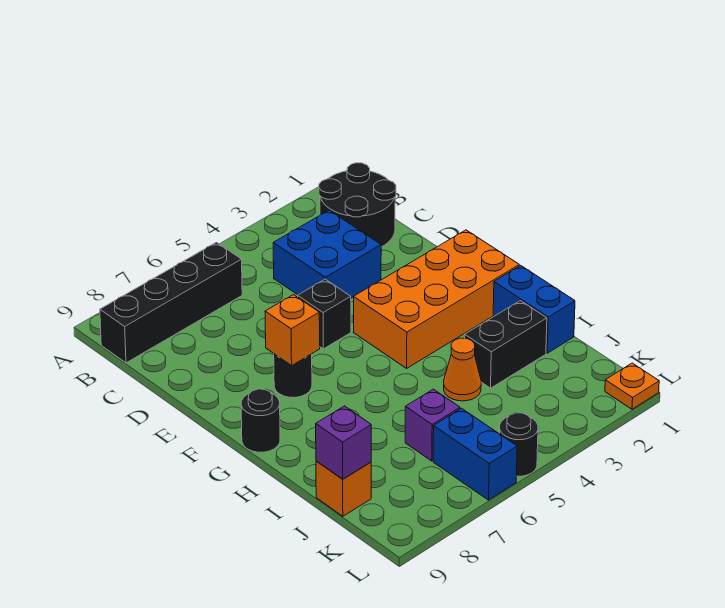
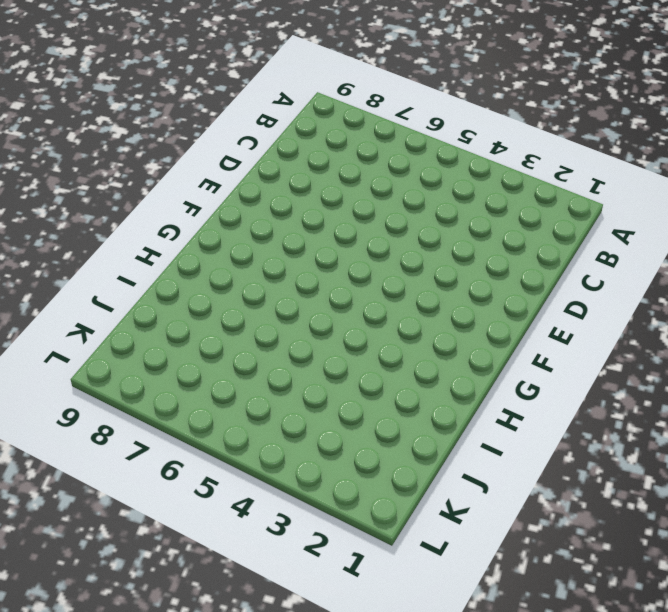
none -> black 2x2 round brick [319,163,396,247]
none -> black 1x4 brick [100,242,242,363]
none -> blue 2x2 brick [273,210,381,298]

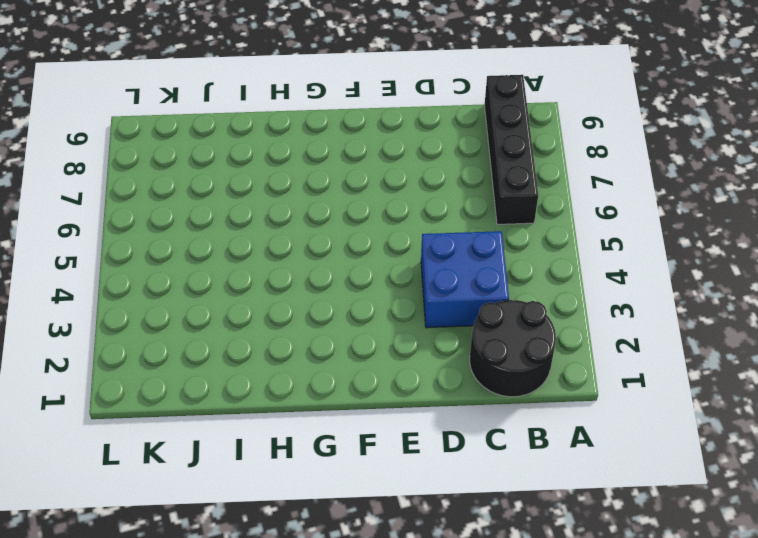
none -> black 1x1 brick [298,279,351,349]
none -> orange 2x4 brick [354,230,519,368]
none -> black 1x1 round brick [274,354,312,398]

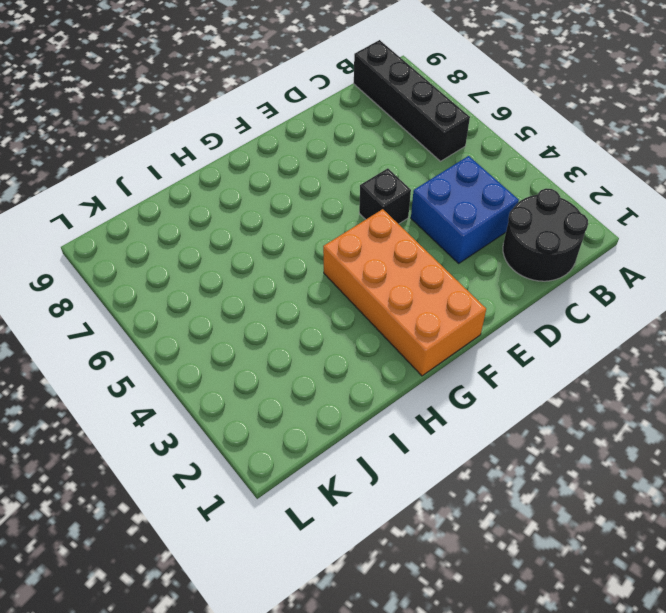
none -> black 1x1 round brick [274,354,312,398]
none -> black 1x1 round brick [241,389,280,452]
none -> blue 1x2 brick [493,266,575,353]

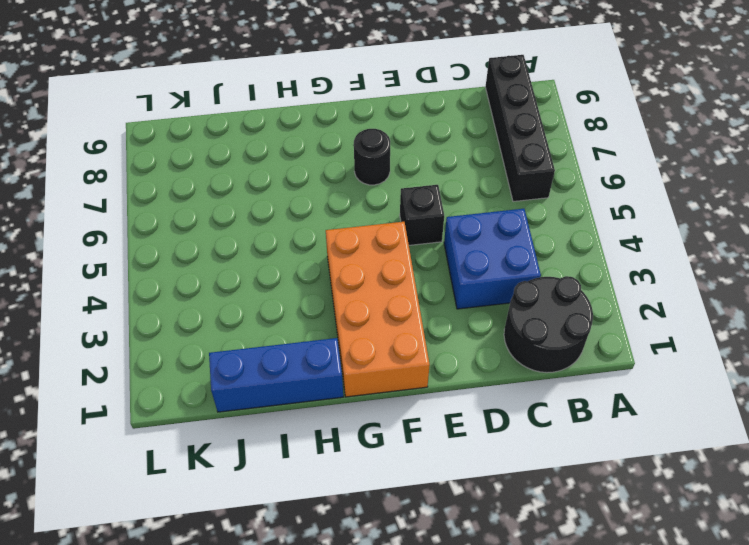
blue 1x3 brick [209,338,343,412] -> blue 1x2 brick [493,266,575,353]
none -> black 1x1 round brick [241,389,280,452]
none -> black 1x2 brick [465,301,547,388]
none -> orange 1x1 cone [444,338,481,401]

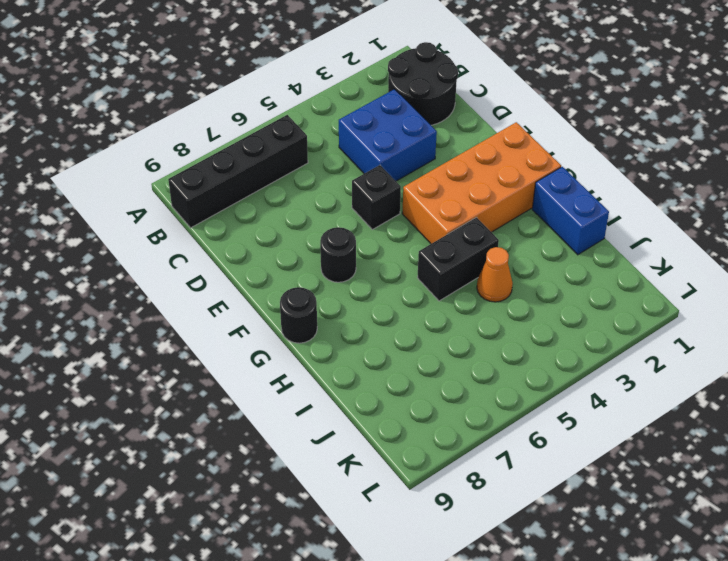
black 1x2 brick [418,217,499,301] -> black 1x2 brick moved to [465,301,547,388]
none -> purple 1x1 brick [405,389,460,461]
none -> orange 1x1 brick [316,461,371,516]
none -> blue 1x2 brick [433,408,517,500]

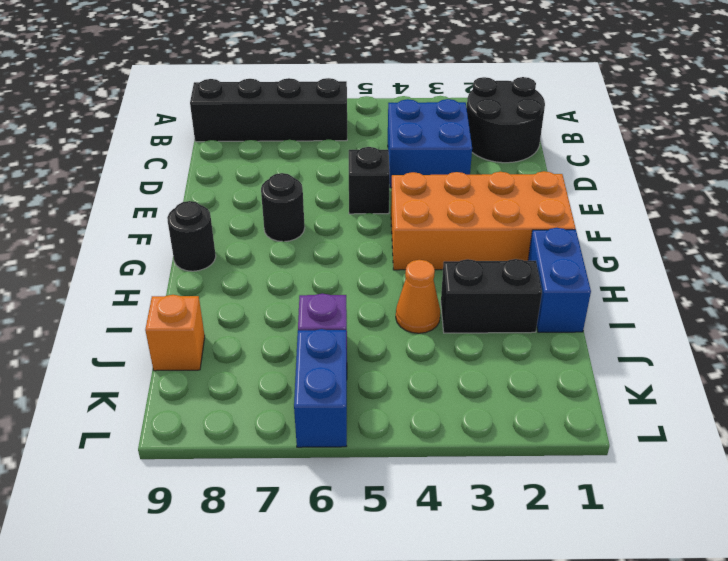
none -> orange 1x1 plate [605,363,659,409]
none -> black 1x1 round brick [499,413,538,476]
none -> orange 1x1 brick [265,295,320,366]

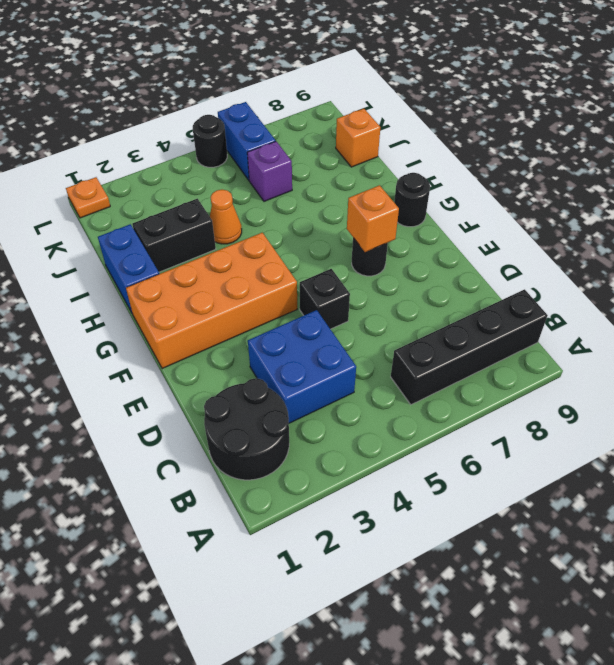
none -> purple 1x1 brick [316,406,371,479]

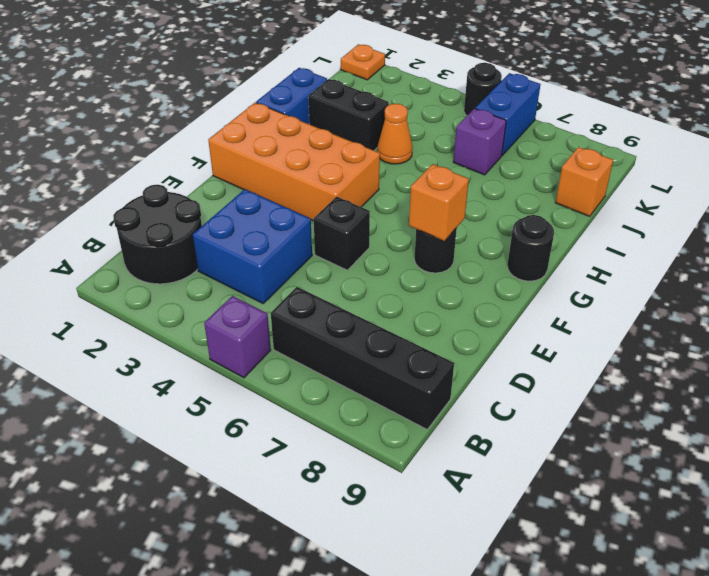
purple 1x1 brick [204,296,271,378] -> purple 1x1 brick moved to [316,406,371,479]

